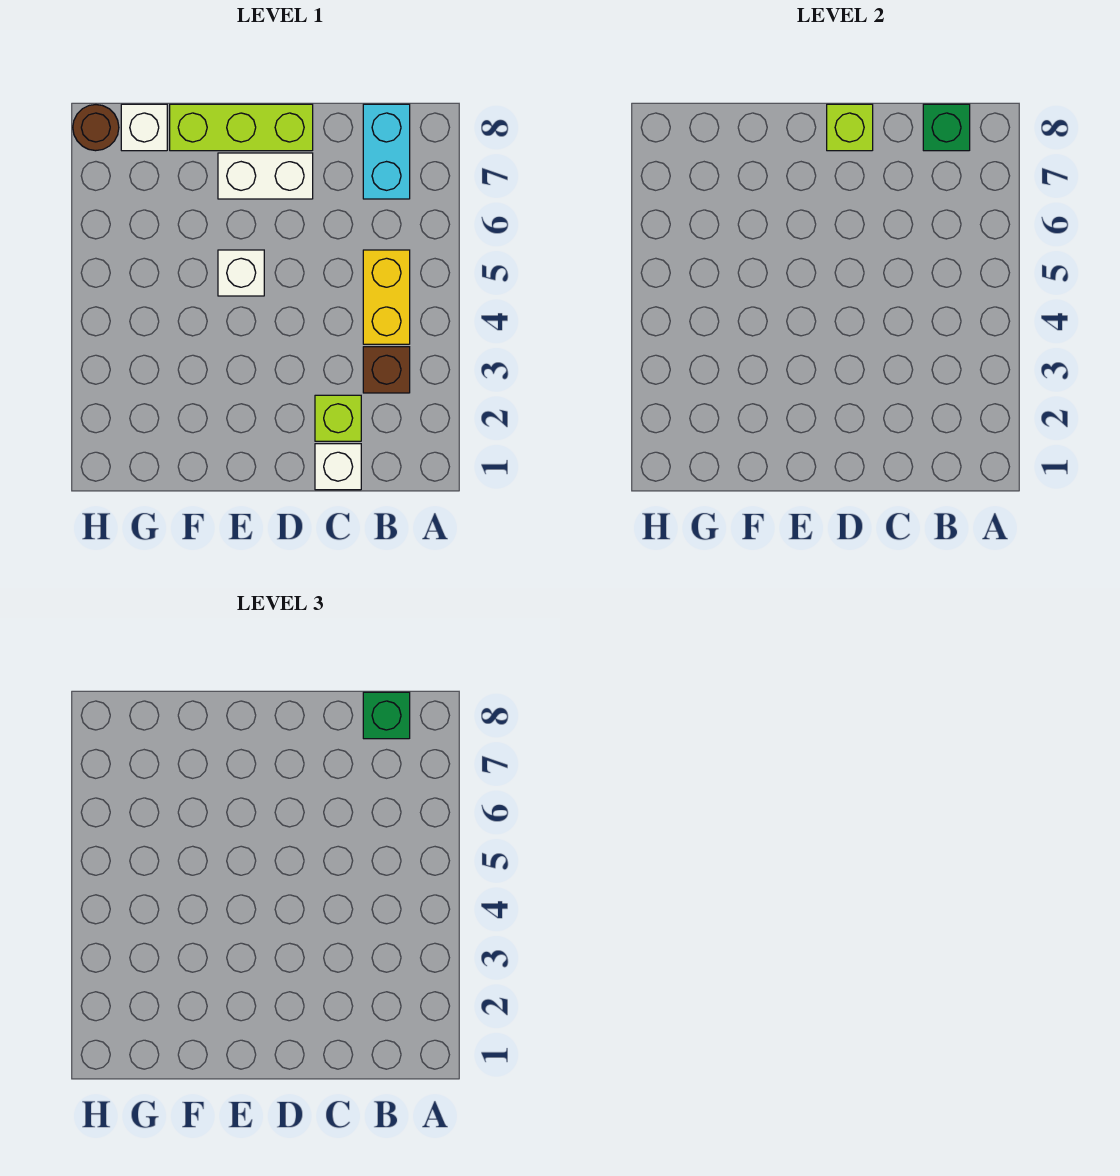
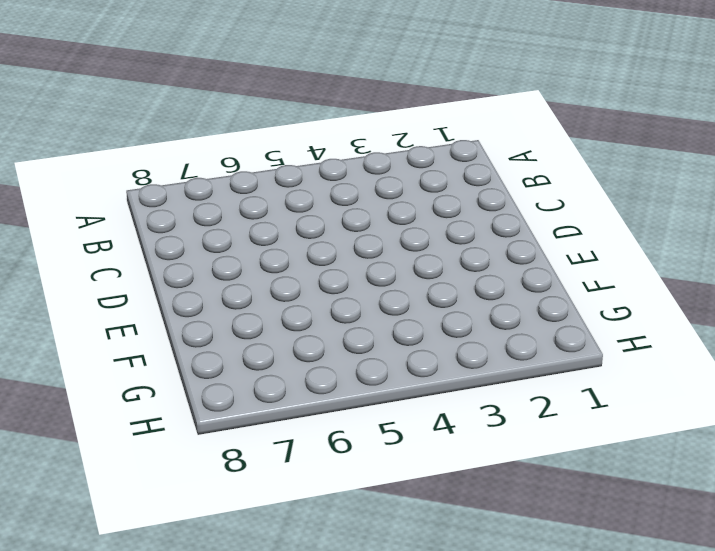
none -> brown 1x1 brick [363,347,410,393]
none -> yellow 1x2 brick [363,250,410,344]
none -> cyan 1x2 brick [363,104,410,199]

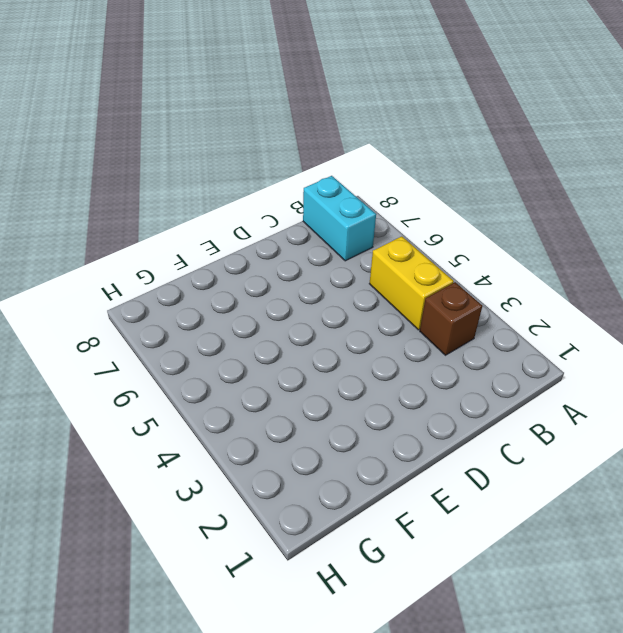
none -> white 1x1 brick [315,444,361,490]
none -> lime 1x1 brick [315,395,361,441]
none -> white 1x2 brick [218,153,313,199]

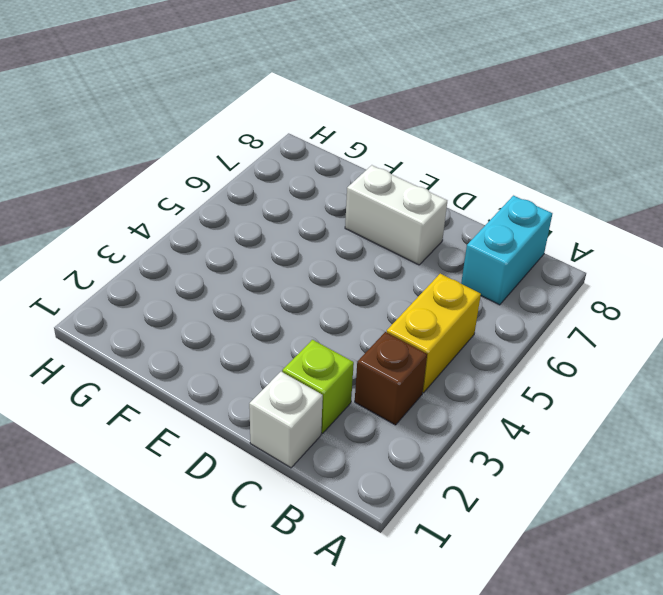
none -> lime 1x3 brick [170,104,313,151]
none -> white 1x1 brick [218,250,264,296]
none -> white 1x1 brick [121,104,167,151]

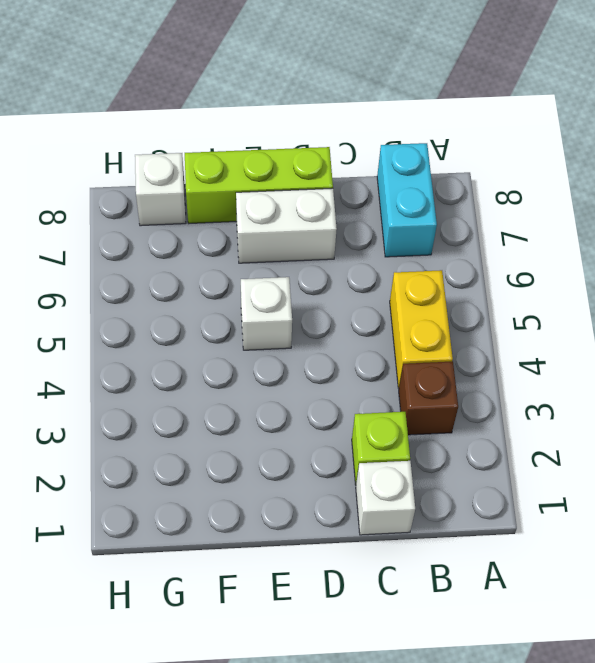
none -> brown 1x1 round brick [73,105,119,151]
none -> green 1x1 brick [923,104,970,151]
none -> lime 1x1 brick [827,104,873,151]

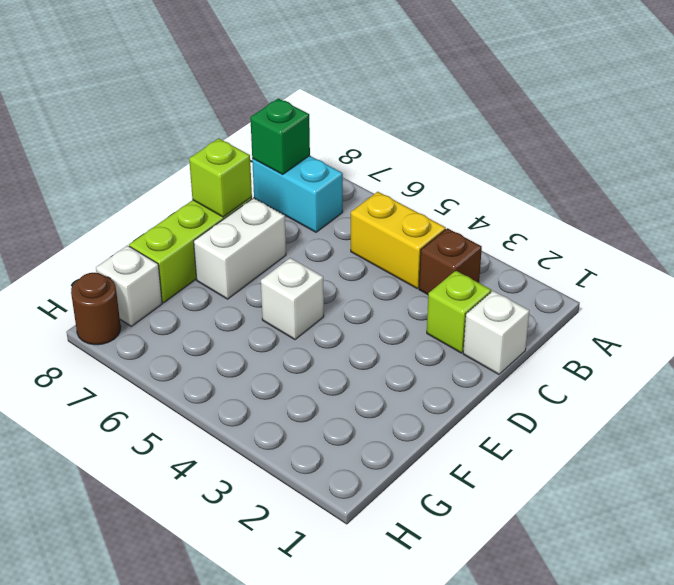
none -> green 1x1 brick [363,692,410,739]

